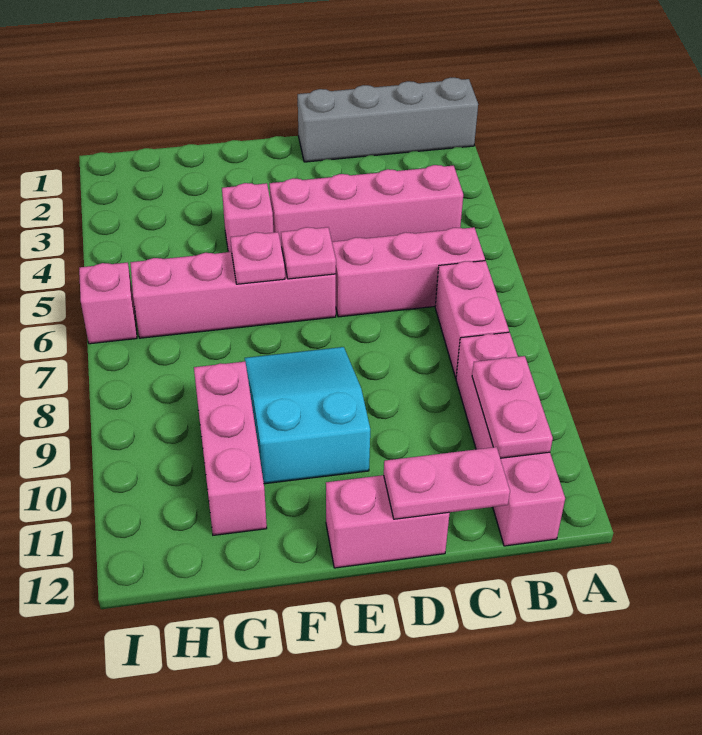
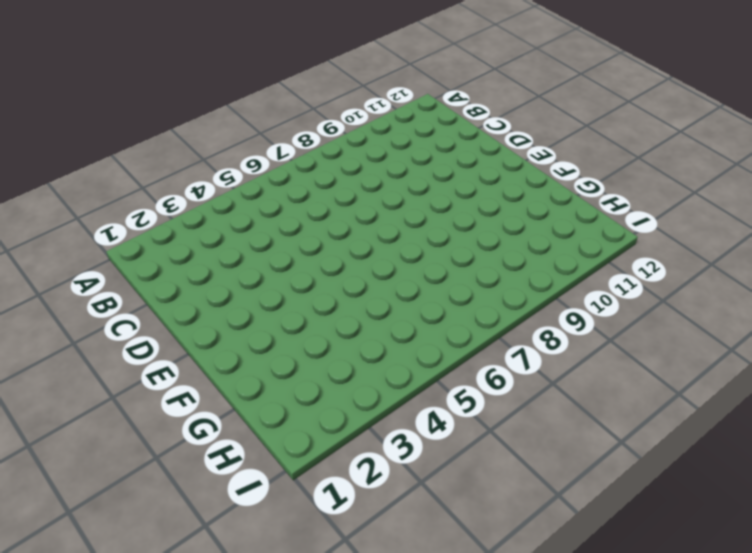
none -> grey 1x4 brick [298,78,478,162]
none -> pink 1x4 brick [269,165,463,243]
none -> pink 1x3 brick [332,227,485,317]

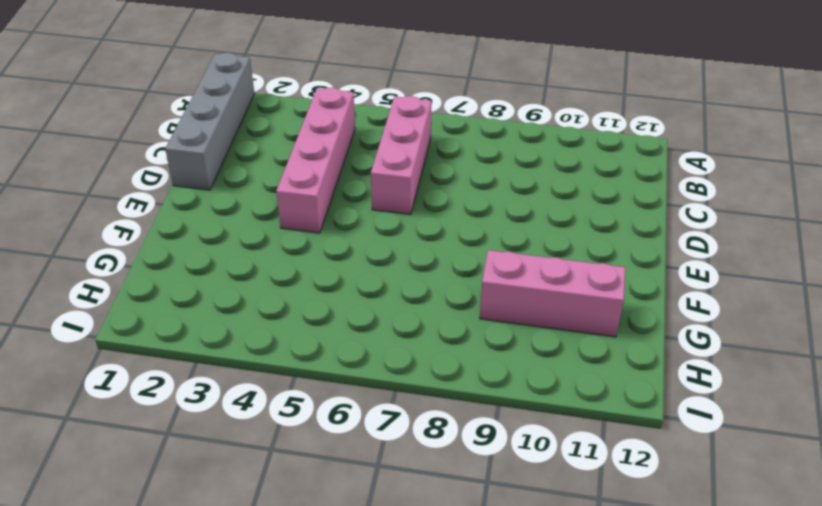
none -> pink 1x2 brick [435,261,509,378]
none -> pink 1x4 brick [456,332,565,546]
none -> pink 1x2 brick [326,475,450,568]

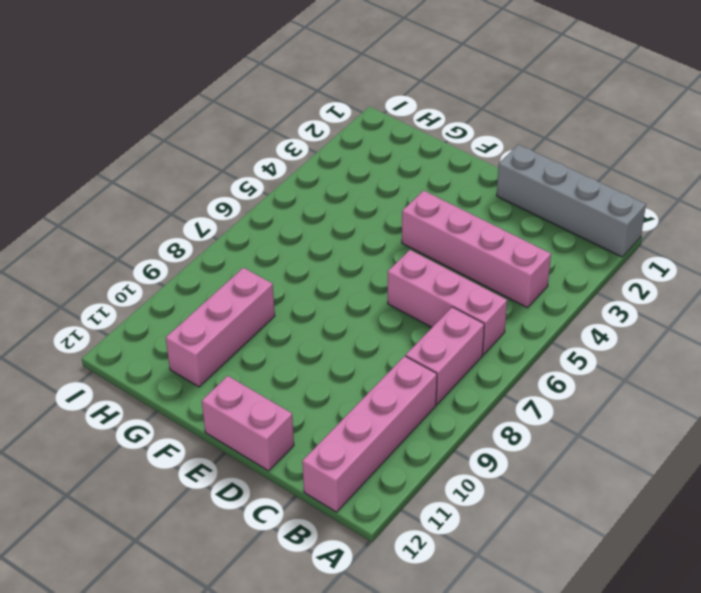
none -> pink 1x4 brick [130,247,336,338]
none -> cyan 2x3 slope [245,347,370,484]
none -> pink 1x1 brick [222,183,273,252]

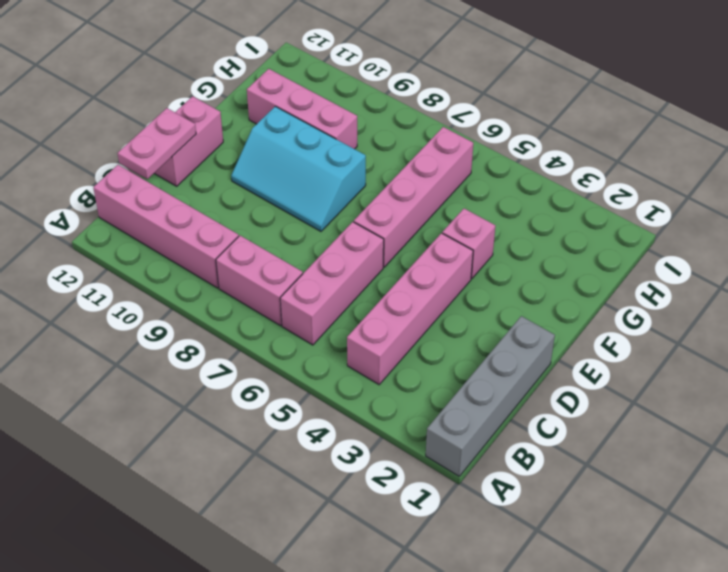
cyan 2x3 slope [231,106,366,231] -> cyan 2x3 slope turned to [245,347,370,484]
none -> pink 1x1 brick [79,262,137,344]
none -> pink 1x2 plate [472,356,553,458]
none -> pink 1x1 plate [281,227,336,279]

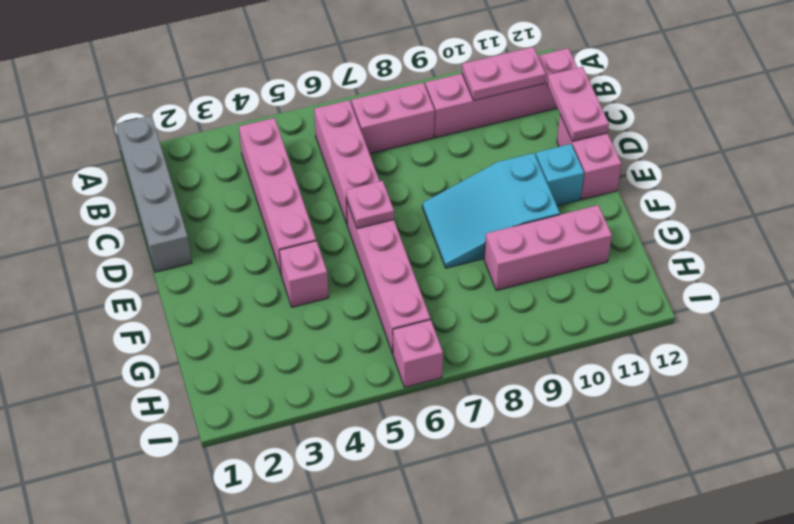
cyan 1x1 brick [536,144,584,206] -> none
none -> pink 1x1 plate [230,232,285,284]

